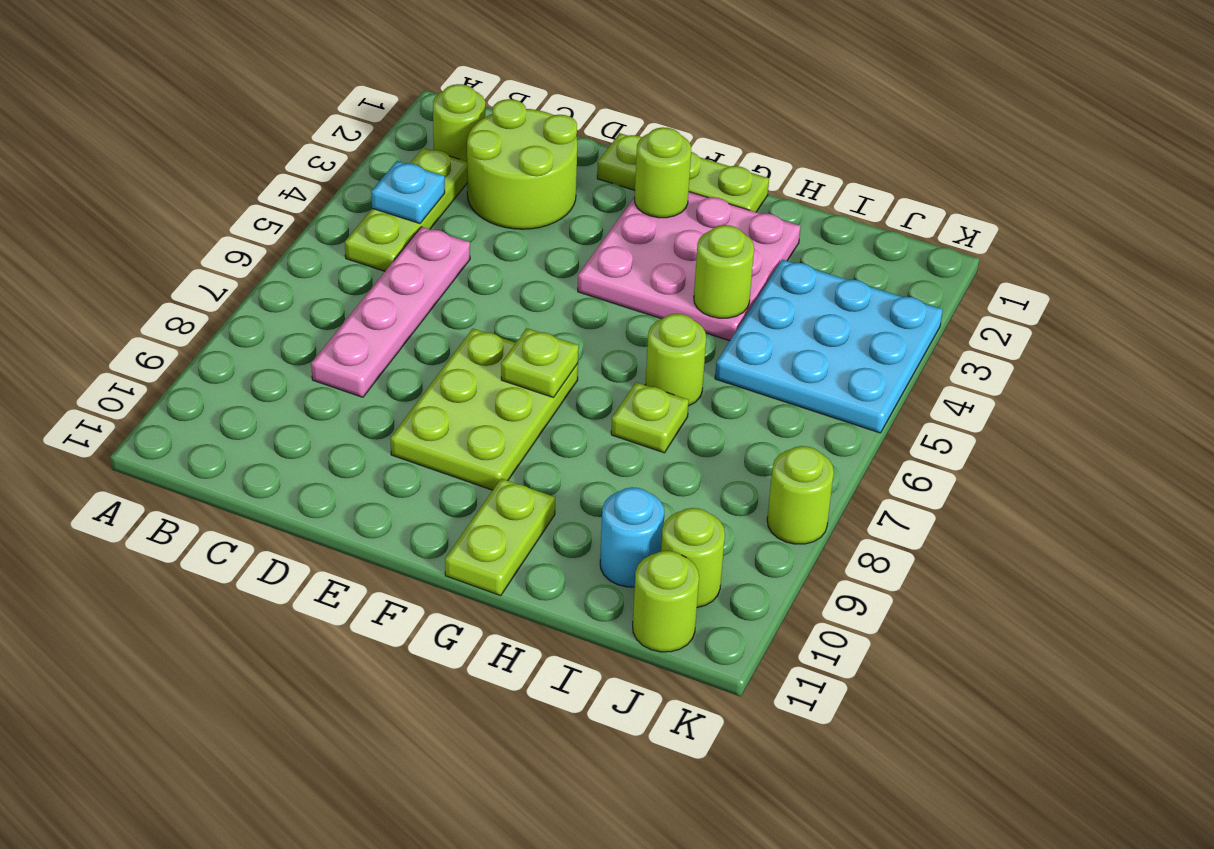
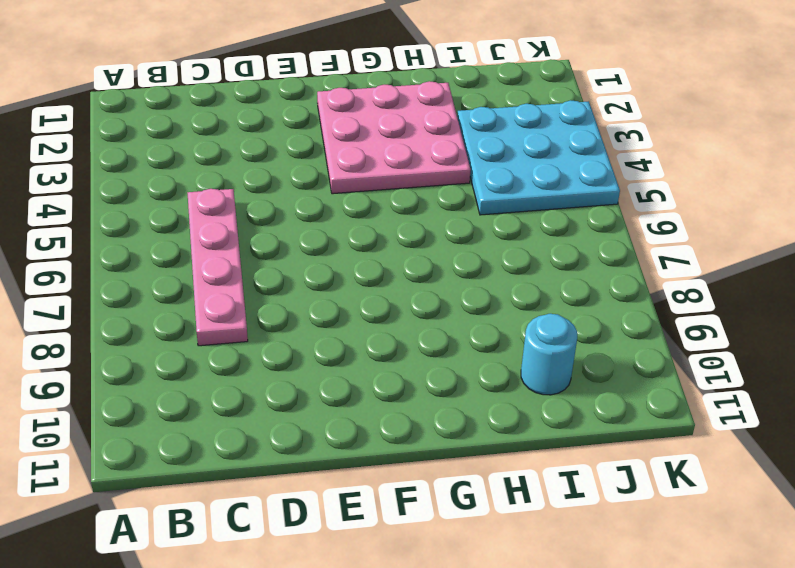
none -> lime 1x1 round brick [433,84,485,161]
none -> lime 1x3 plate [345,148,467,271]
none -> lime 2x2 round brick [467,99,577,229]

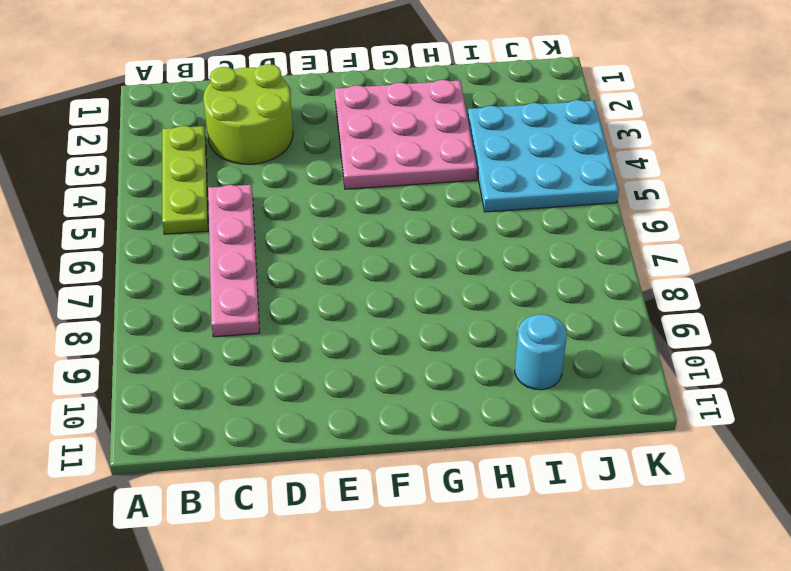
none -> lime 1x1 round brick [433,84,485,161]
none -> lime 1x3 plate [597,133,769,212]
none -> lime 2x3 plate [390,329,578,490]

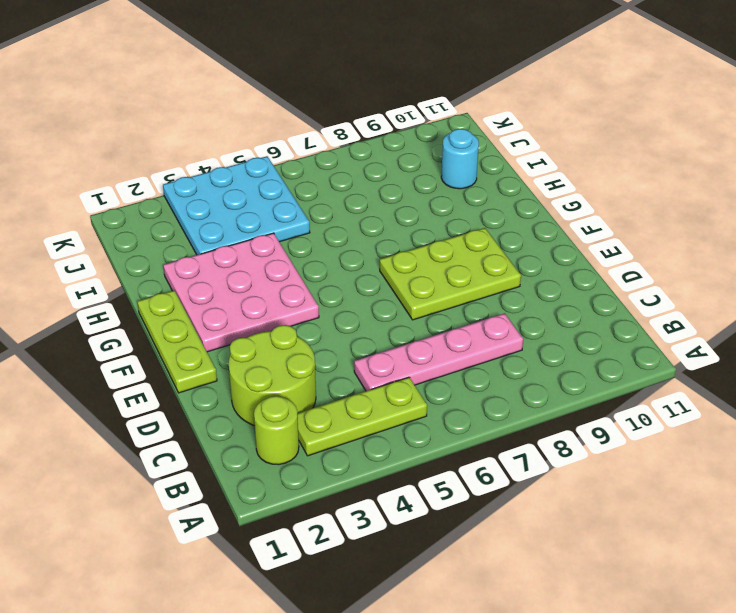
none -> lime 1x2 plate [445,478,555,596]
none -> lime 1x1 round brick [645,314,706,406]
none -> lime 1x1 plate [611,382,689,453]

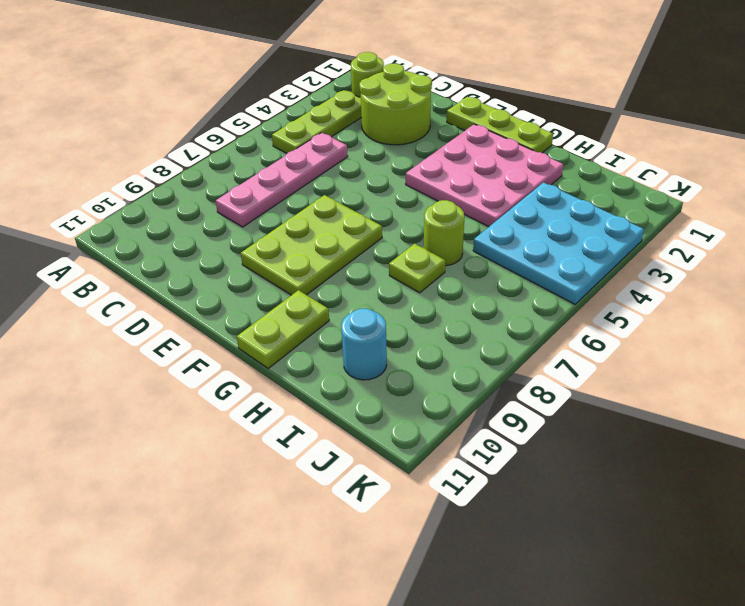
none -> lime 1x1 round brick [661,508,725,608]
none -> lime 1x1 round brick [633,551,699,652]
none -> lime 1x1 round brick [767,446,834,544]

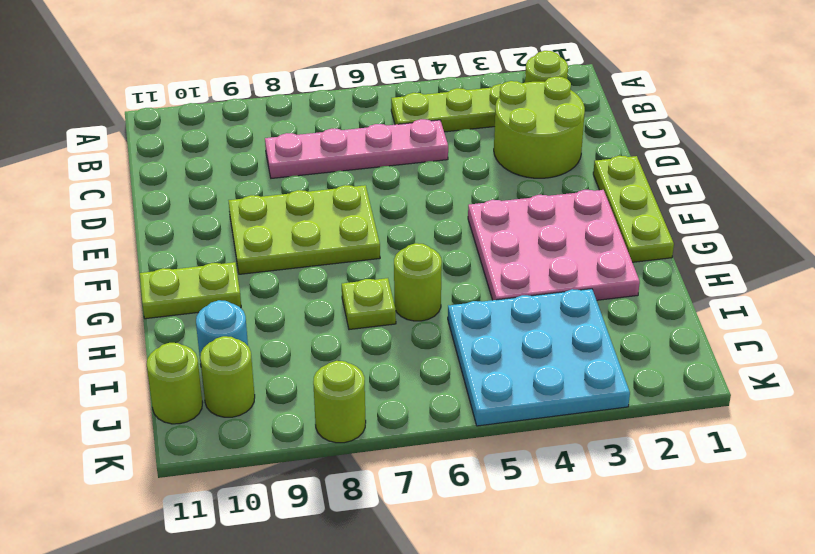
none -> cyan 1x1 plate [371,161,445,224]
none -> lime 1x1 round brick [635,127,691,218]
none -> lime 1x1 plate [501,328,579,398]

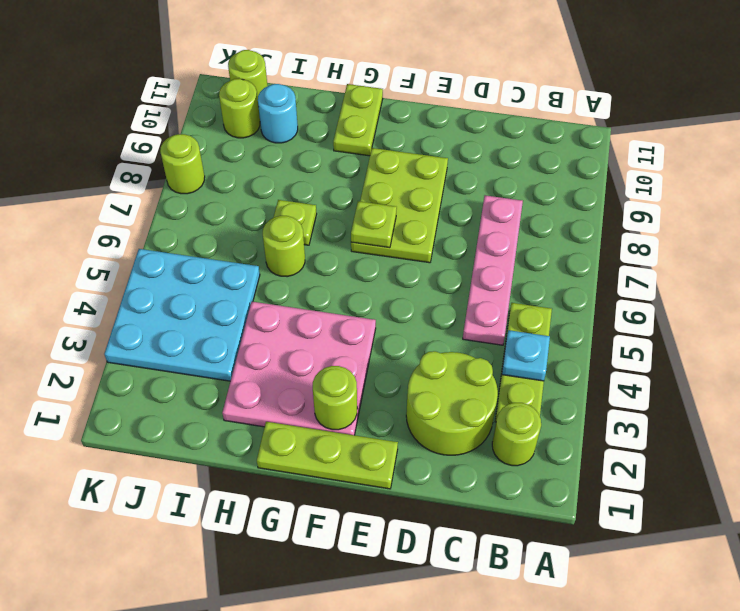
none -> lime 1x1 round brick [694,225,754,318]

